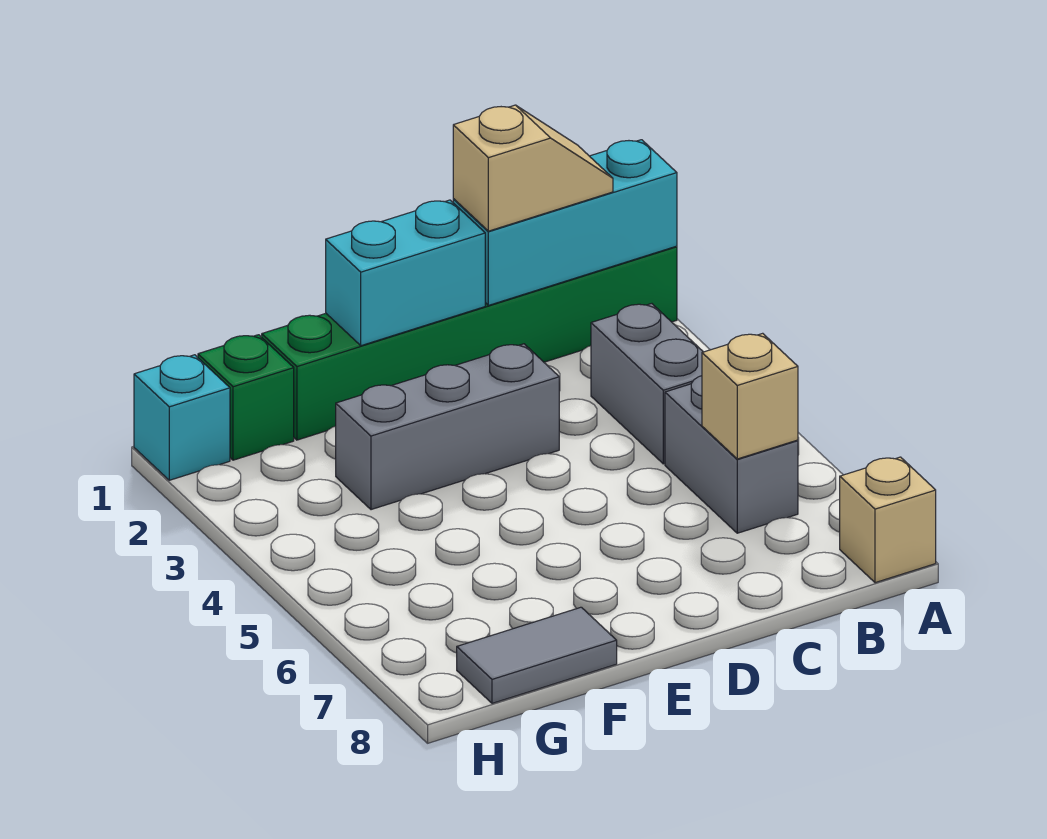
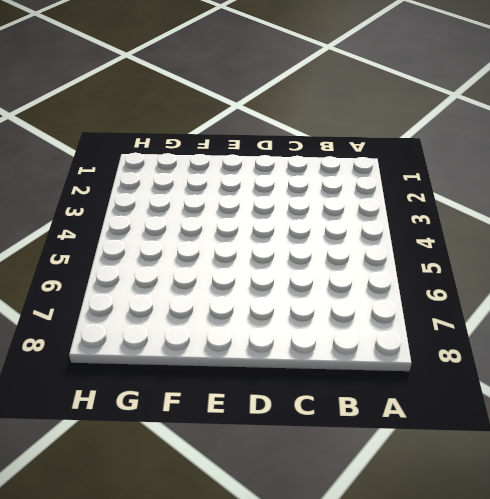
none -> green 1x6 brick [262,247,677,440]
none -> tan 1x1 brick [840,457,936,583]
none -> grey 1x2 brick [591,304,703,464]

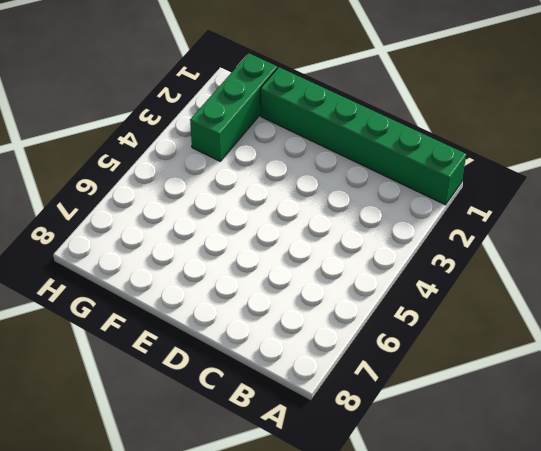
green 1x3 brick [190,53,277,161] -> green 1x1 brick [198,335,294,460]
none -> tan 1x1 brick [840,457,936,583]
none -> grey 1x2 brick [591,304,703,464]
none -> grey 1x2 brick [665,376,798,533]

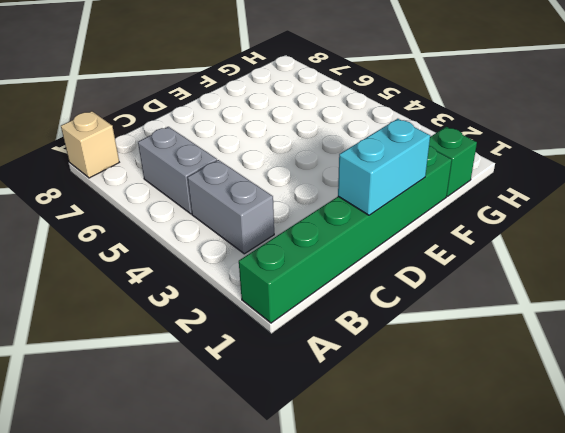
none -> grey 1x3 brick [336,344,559,510]
none -> grey 1x2 tile [457,607,617,703]
none -> cyan 1x1 brick [134,355,230,480]

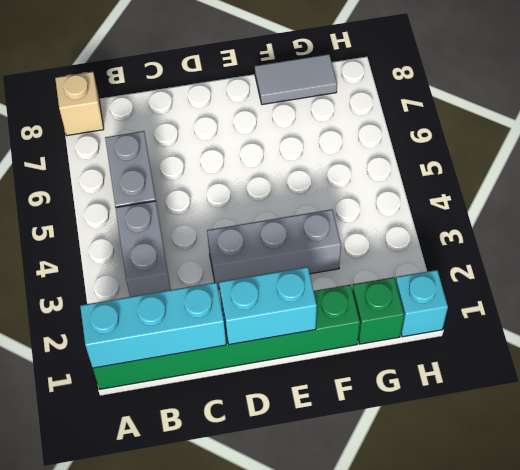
none -> tan 1x1 brick [702,333,798,459]
none -> tan 1x2 slope [453,105,613,231]

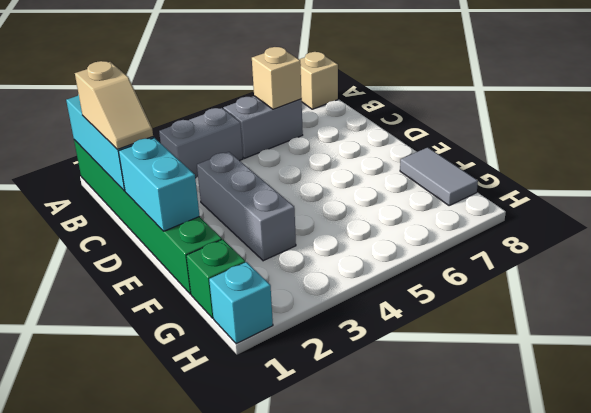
tan 1x2 slope [75,61,153,149] -> tan 1x2 slope turned to [453,105,613,231]

